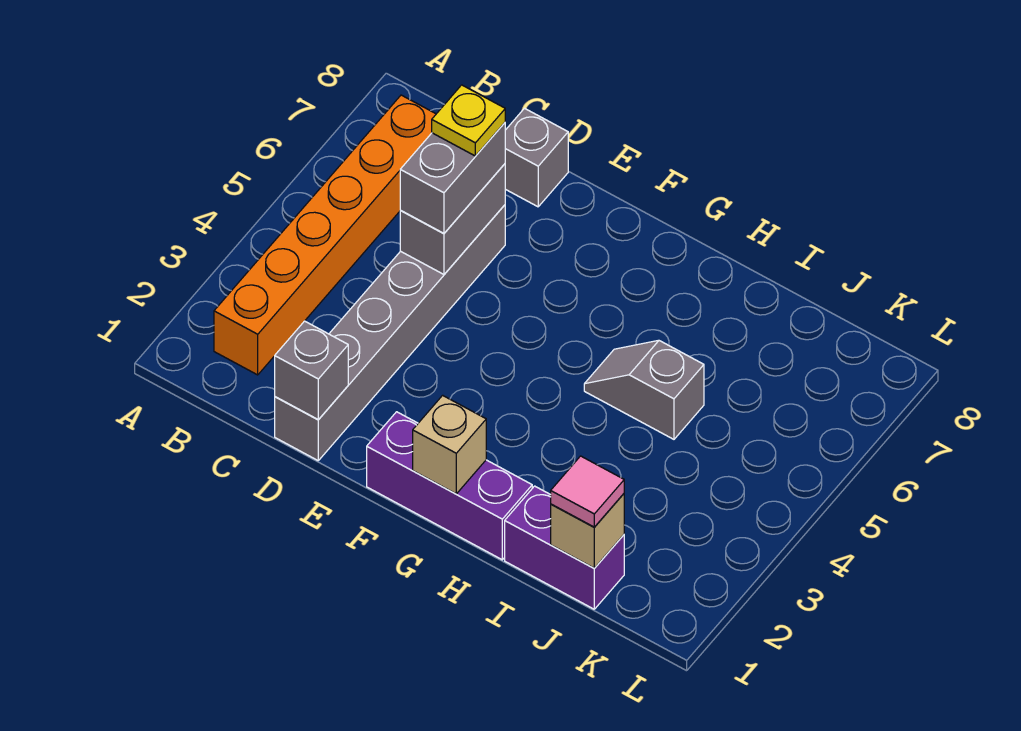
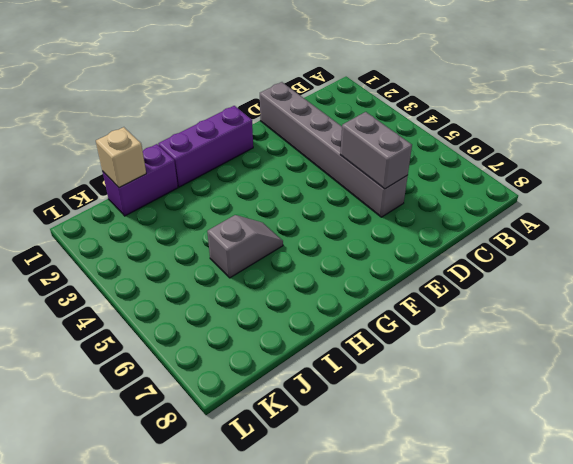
none -> orange 1x6 brick [214,95,436,375]
none -> grey 1x1 brick [505,108,568,207]
none -> grey 1x1 brick [275,321,348,420]

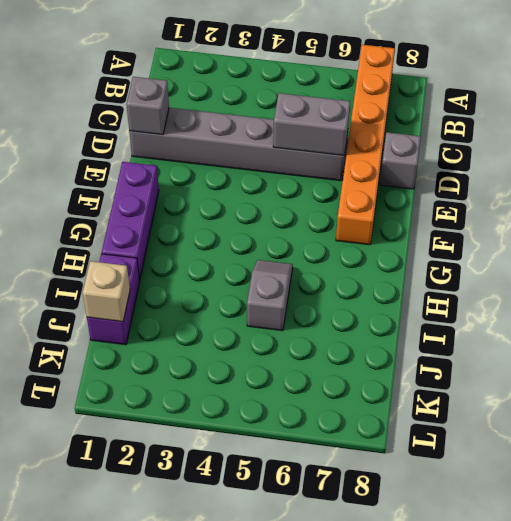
orange 1x6 brick [336,45,395,245] -> orange 1x6 brick turned to [214,95,436,375]
none -> tan 1x1 brick [413,395,486,494]
none -> grey 1x2 brick [400,123,505,233]
none -> pink 1x1 tile [551,456,624,527]

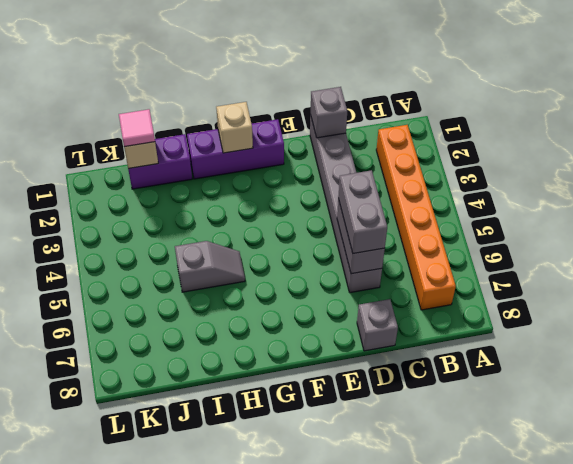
none -> yellow 1x1 plate [432,85,505,156]

